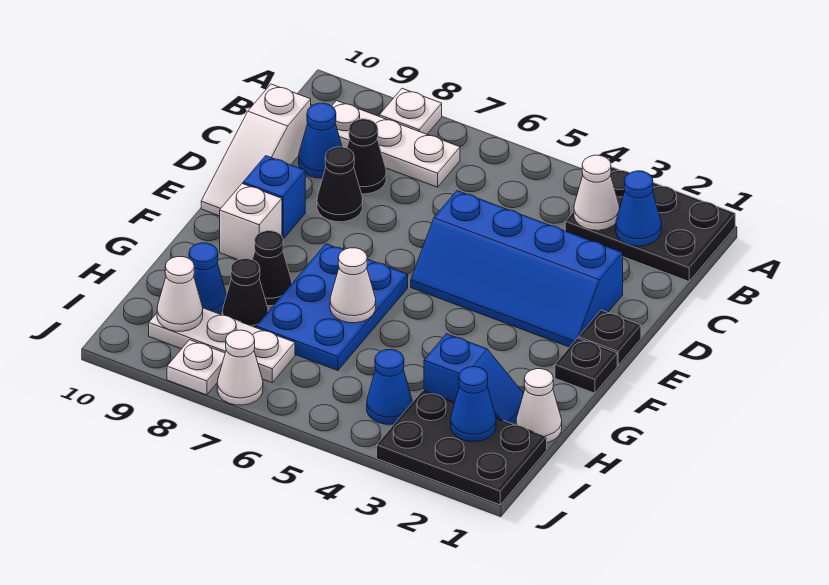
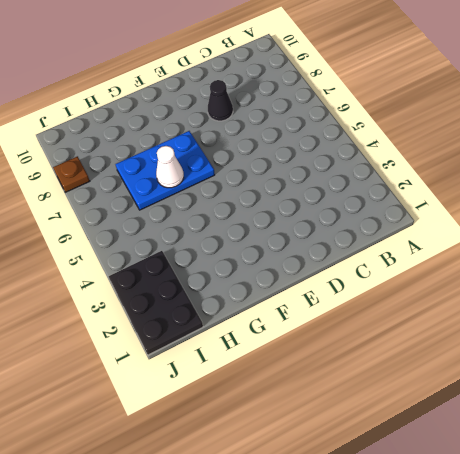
brown 1x1 plate [53,156,90,192] -> white 1x1 plate [167,340,225,395]
none -> black 2x3 plate [565,167,735,281]
none -> white 1x1 plate [379,88,442,134]
none -> white 1x3 plate [332,101,460,187]

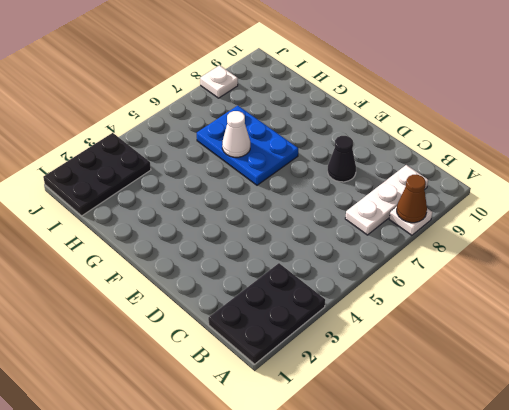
brown 1x1 cone [397,175,427,223] -> none
none -> black 1x1 cone [347,119,386,194]
none -> blue 1x1 cone [299,103,342,178]
none -> white 1x3 slope [201,84,311,216]

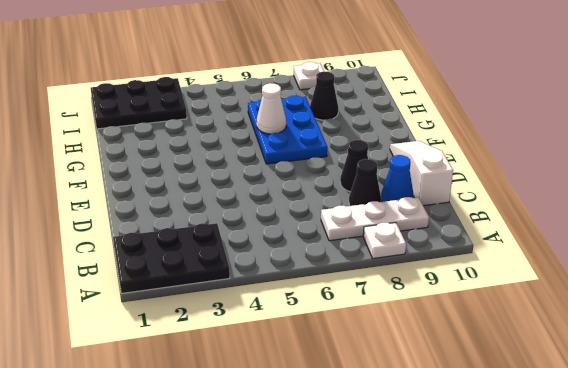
none -> blue 2x4 slope [411,191,623,347]
none -> black 1x1 plate [579,310,641,365]
none -> blue 1x1 brick [243,156,305,239]

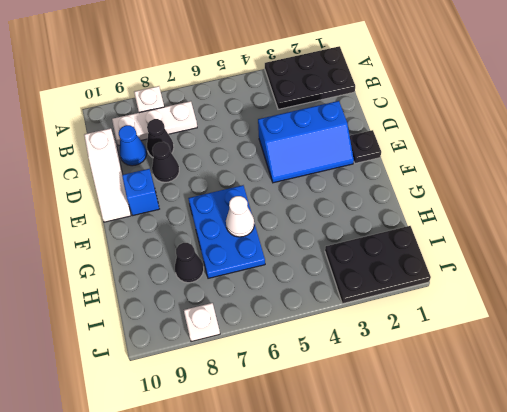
blue 2x3 slope [258,101,354,183] -> blue 2x4 slope [411,191,623,347]
none -> black 1x1 plate [555,338,617,393]
none -> white 1x1 brick [220,184,282,260]
none -> black 1x1 cone [252,231,292,306]

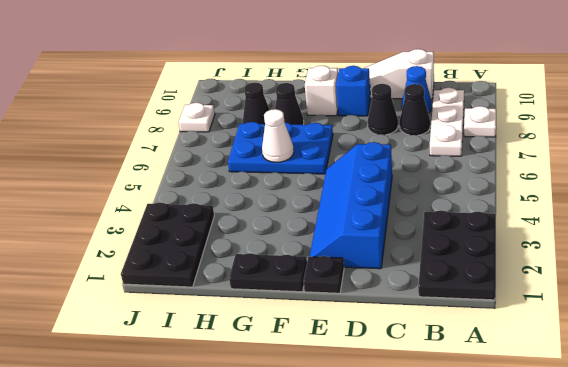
black 1x2 plate [229,253,307,292] -> black 1x1 plate [555,338,617,393]
none -> white 1x1 cone [516,369,562,443]
none -> blue 1x2 slope [424,334,524,424]
none -> blue 1x1 cone [189,243,226,314]

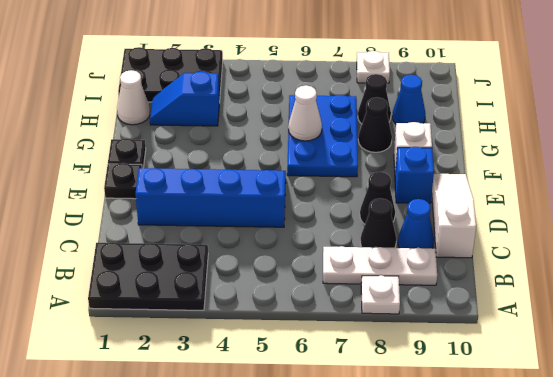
none -> blue 1x1 cone [367,350,412,424]
none -> white 1x3 plate [149,308,295,382]
none -> white 1x1 cone [217,330,263,405]

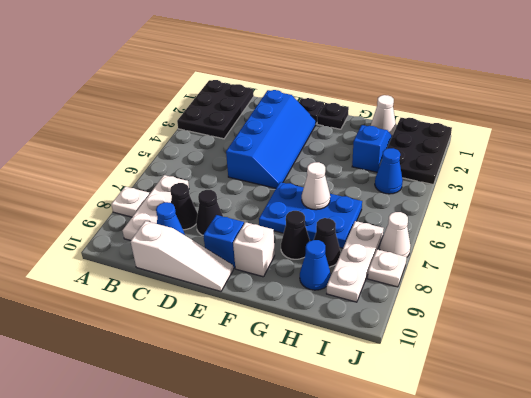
none -> blue 1x1 cone [616,171,661,246]
none -> white 1x1 cone [574,155,619,230]
none -> blue 1x1 cone [451,367,496,441]

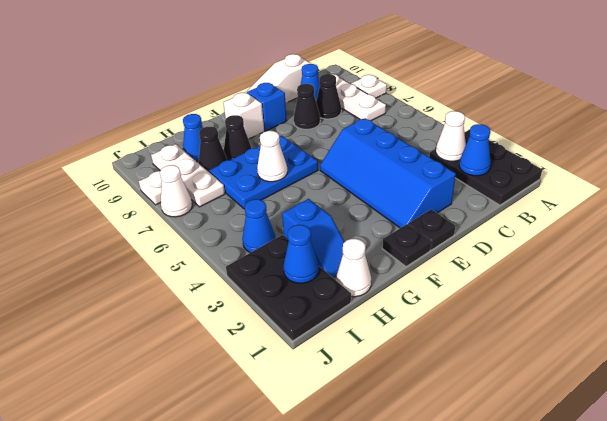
none -> white 1x1 cone [157,257,203,331]

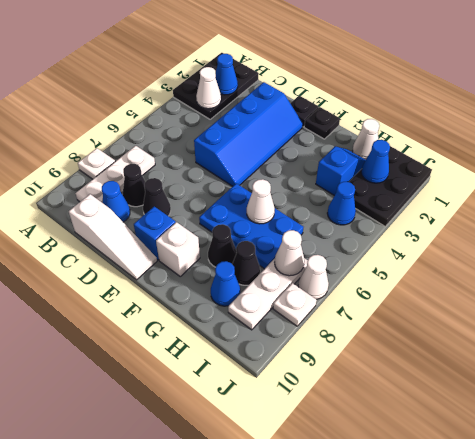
white 1x1 cone [275,230,304,276] -> white 1x1 cone moved to [157,257,203,331]

